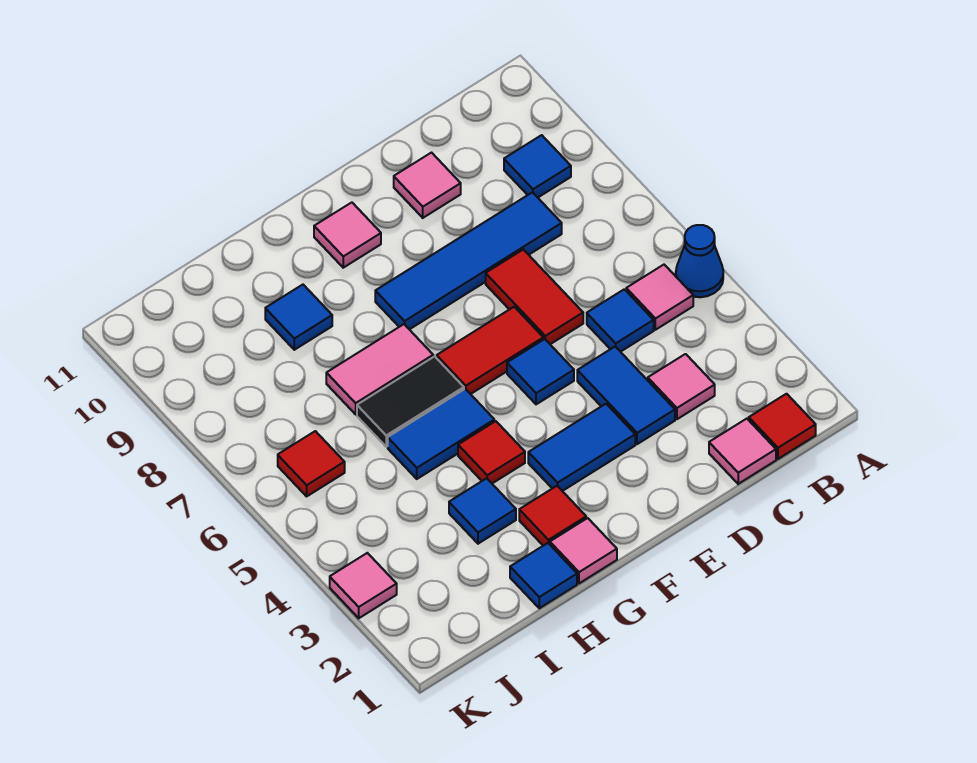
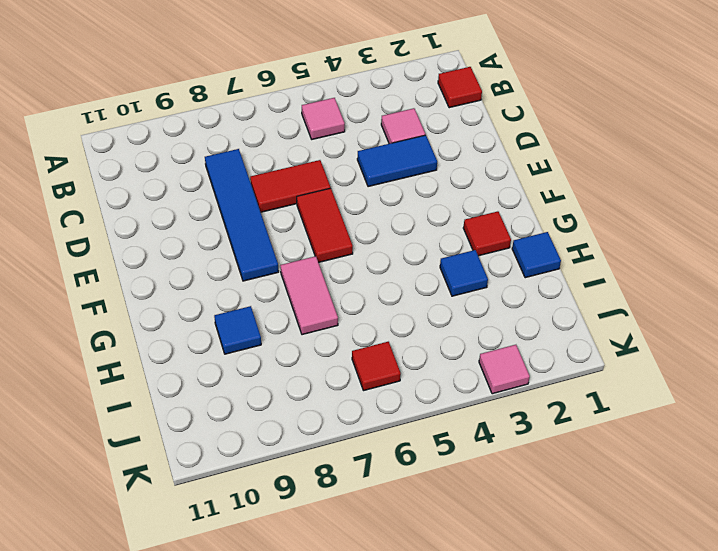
none -> blue 1x1 cone [676,225,723,297]
none -> blue 1x1 tile [504,135,571,197]
none -> pink 1x1 tile [709,419,776,484]

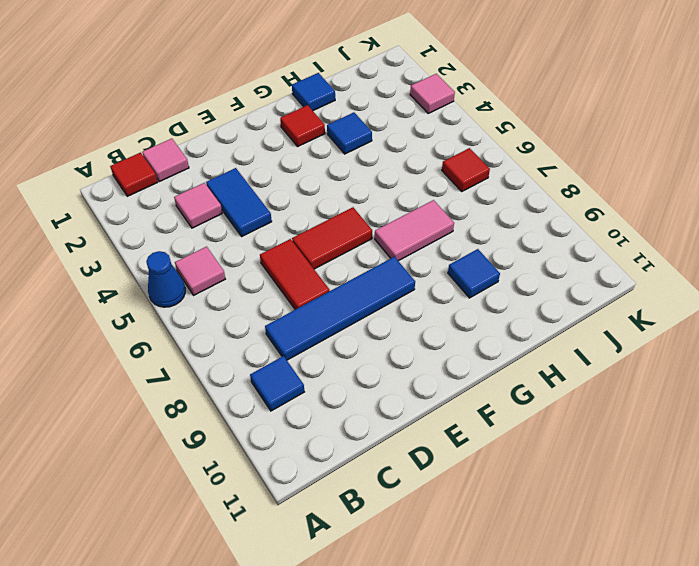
none -> blue 1x1 tile [587,289,654,352]
none -> pink 1x1 tile [394,153,461,218]
none -> blue 1x2 tile [528,404,635,491]

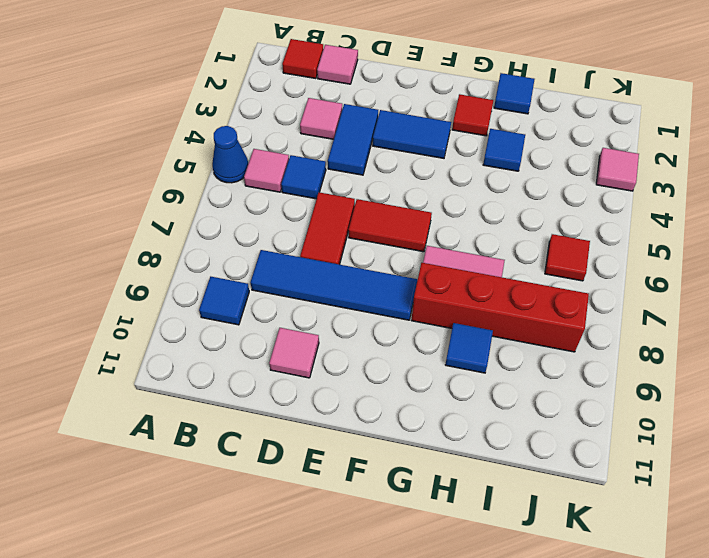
red 1x4 brick [411,263,589,352] -> none
none -> blue 1x1 tile [507,339,574,404]
none -> pink 1x1 tile [314,202,381,268]
none -> pink 1x1 tile [550,518,617,583]

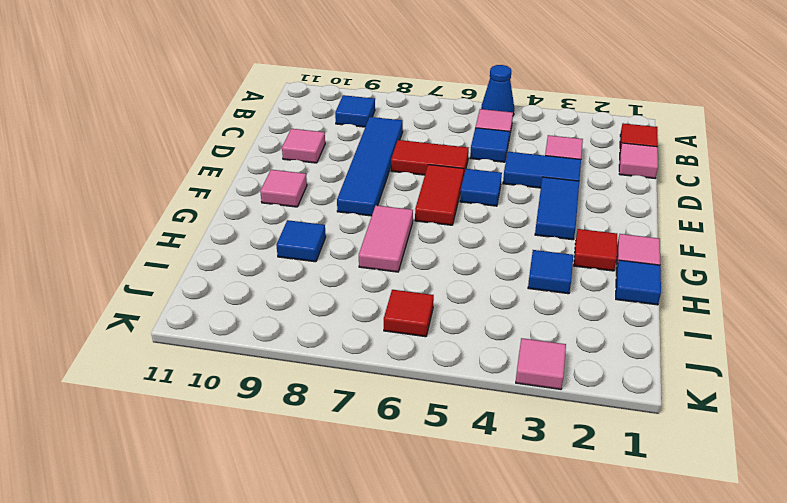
none -> red 1x1 tile [458,421,525,483]
none -> blue 1x2 tile [388,389,494,479]
none -> black 1x2 tile [357,356,464,447]

